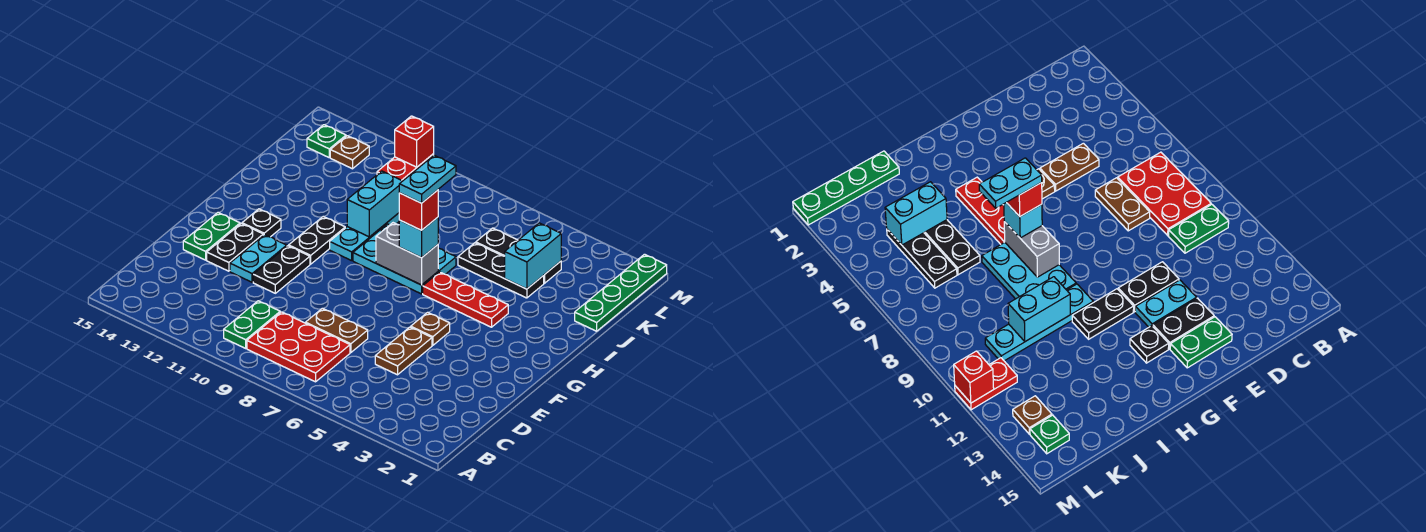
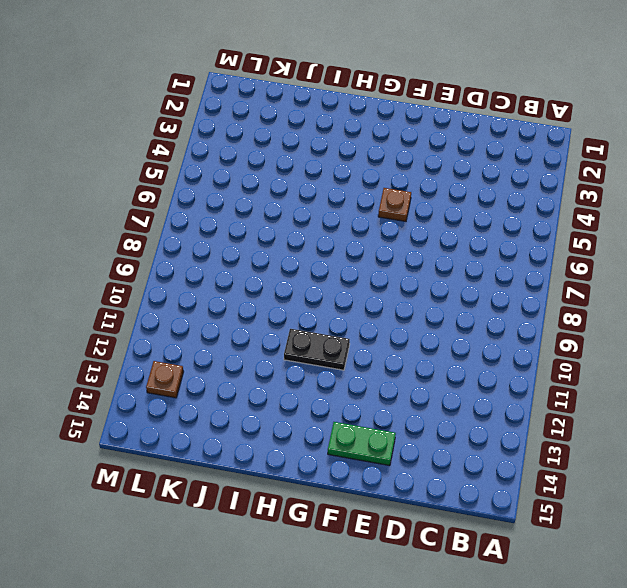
none -> red 2x3 plate [247,312,350,382]
none -> green 1x2 plate [224,301,280,348]
none -> brown 1x2 plate [375,327,432,375]

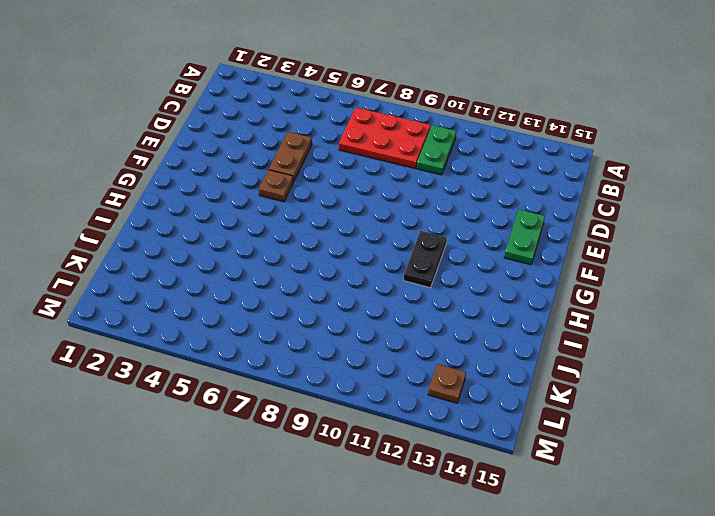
none -> brown 1x2 plate [305,308,368,352]
none -> black 1x2 plate [253,246,310,293]
none -> cyan 1x2 plate [230,235,287,282]

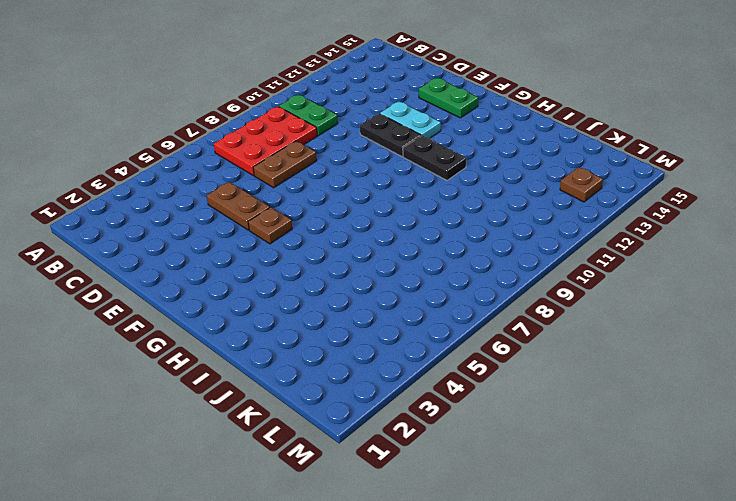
none -> black 1x2 plate [207,224,263,271]
none -> black 1x1 plate [242,209,281,237]
none -> red 1x3 plate [423,272,508,327]

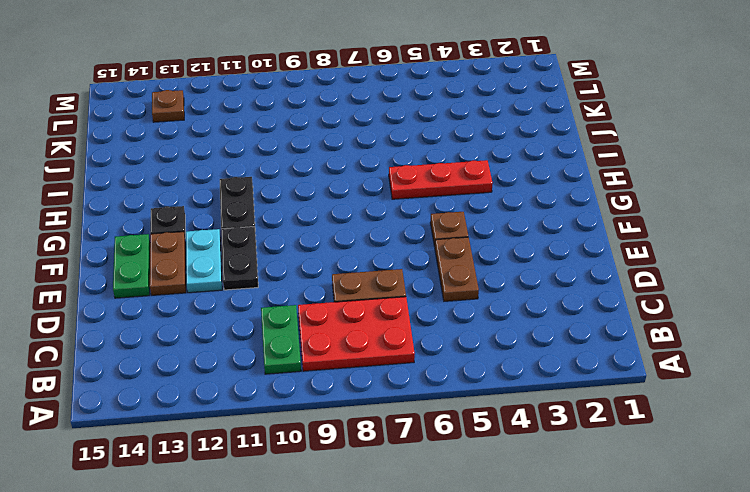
brown 1x2 plate [150,232,186,295] -> black 1x2 plate [207,224,263,271]
none -> cyan 2x3 plate [353,224,456,294]
none -> cyan 1x4 plate [330,213,399,261]
none -> green 1x4 plate [575,254,667,331]

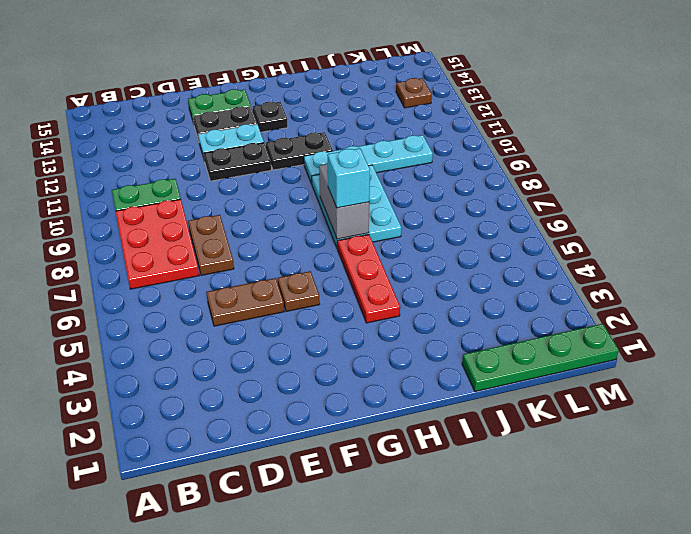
none -> black 1x3 plate [458,243,544,298]
none -> black 1x3 plate [476,228,561,283]
none -> red 1x2 plate [377,154,434,181]

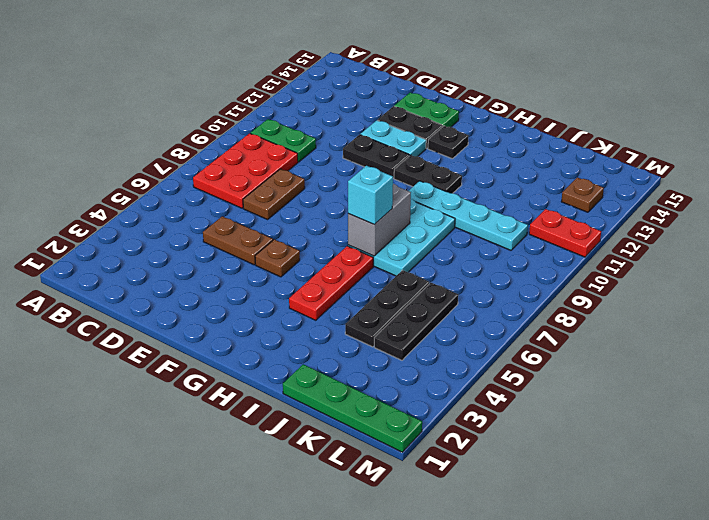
none -> green 1x1 plate [307,125,346,157]
none -> cyan 1x2 brick [347,171,402,237]
none -> cyan 1x2 brick [505,223,561,289]

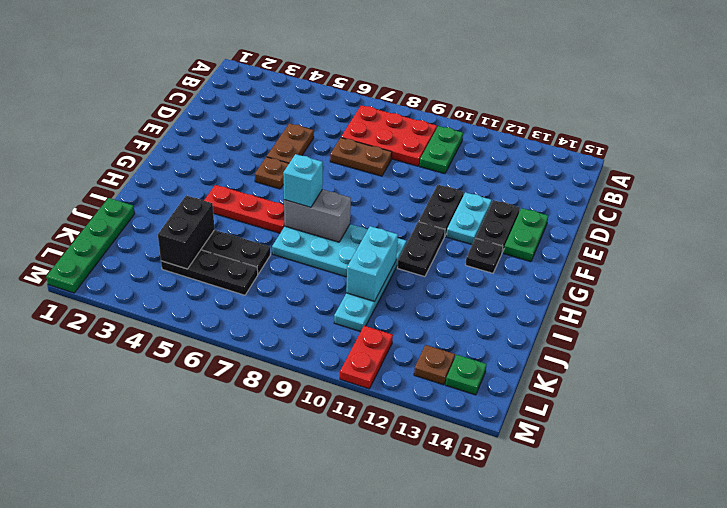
black 1x2 brick [158,195,215,269] -> cyan 1x2 brick [505,223,561,289]
none -> red 1x1 brick [394,116,434,167]
none -> red 1x1 brick [399,190,438,230]
none -> cyan 1x2 plate [399,155,456,203]

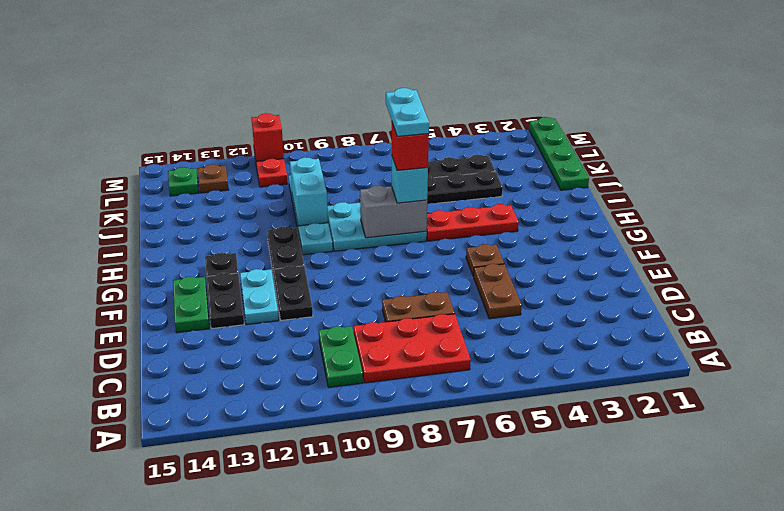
none -> cyan 1x2 brick [505,223,561,289]

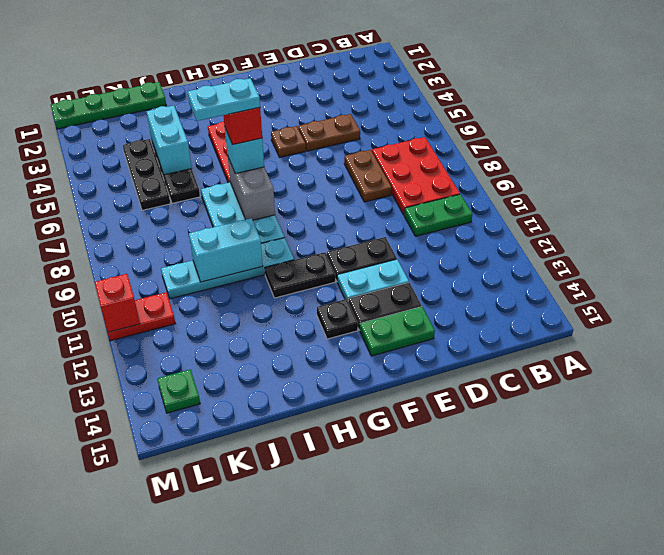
cyan 1x2 brick [146,105,192,175] -> cyan 1x2 brick turned to [505,223,561,289]
none -> brown 1x1 plate [330,136,369,169]

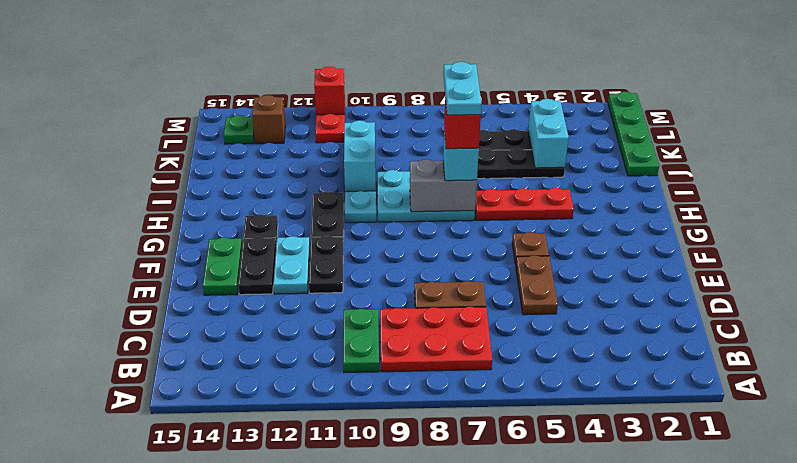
brown 1x1 brick [252,95,285,144] -> brown 1x1 plate [330,136,369,169]

